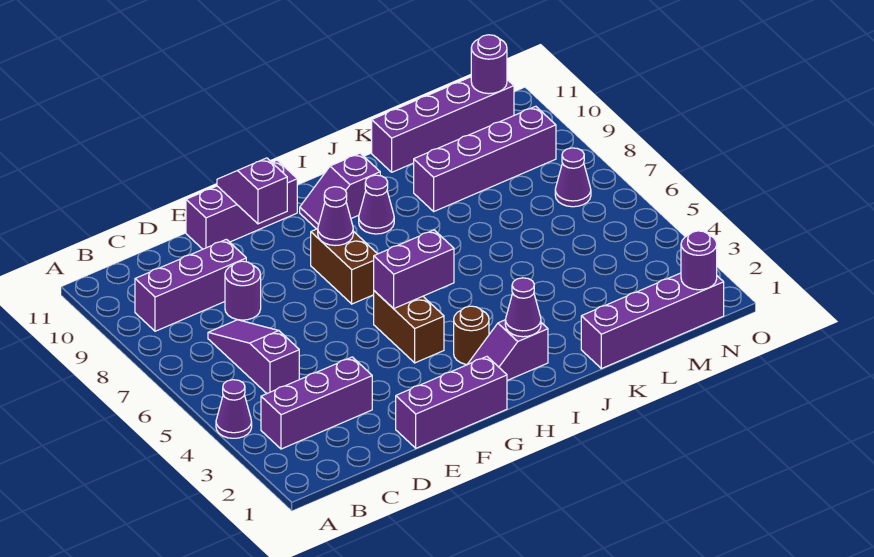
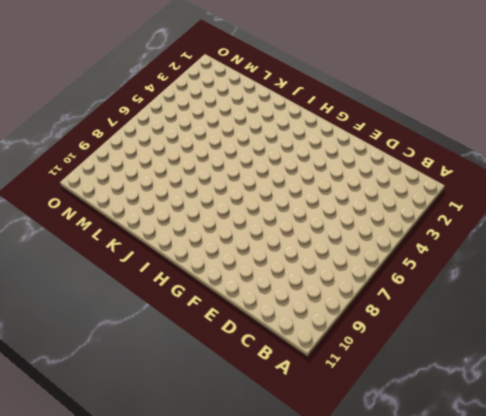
none -> purple 1x1 cone [216,380,252,438]
none -> purple 1x3 brick [261,357,372,449]
none -> purple 1x3 brick [135,239,246,331]

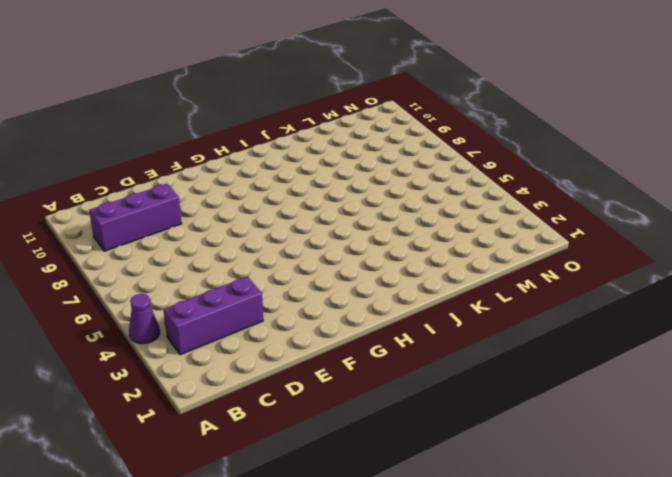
none -> purple 1x3 slope [208,320,299,393]
none -> purple 1x1 round brick [225,261,261,320]
none -> purple 1x3 brick [396,357,507,448]

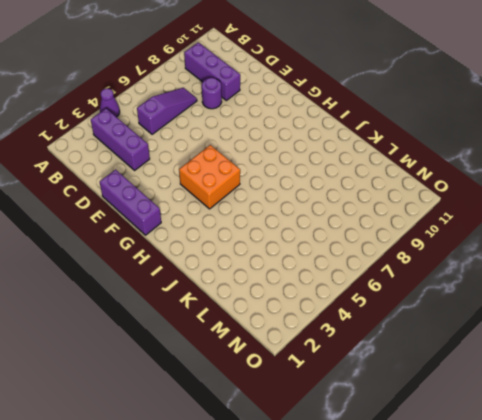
orange 2x2 brick [179,145,240,209] -> brown 1x2 brick [374,291,444,363]
none -> purple 1x3 brick [186,160,297,249]
none -> brown 1x2 brick [311,229,377,304]
none -> purple 1x2 slope [468,320,548,380]

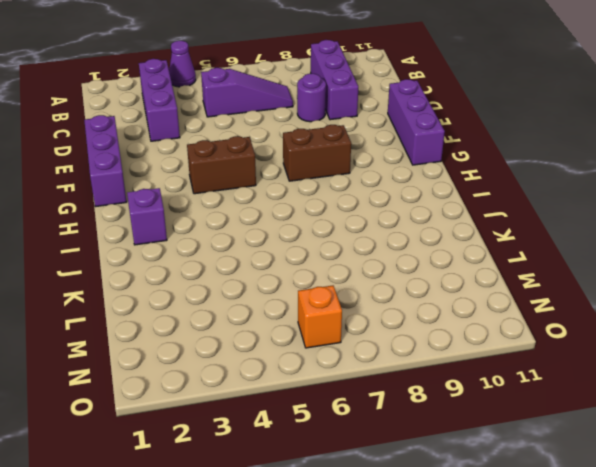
orange 1x1 brick [298,286,342,348] -> none
none -> brown 1x1 round brick [454,306,489,365]
none -> purple 1x2 slope [300,153,380,229]
none -> purple 1x1 cone [359,175,394,234]

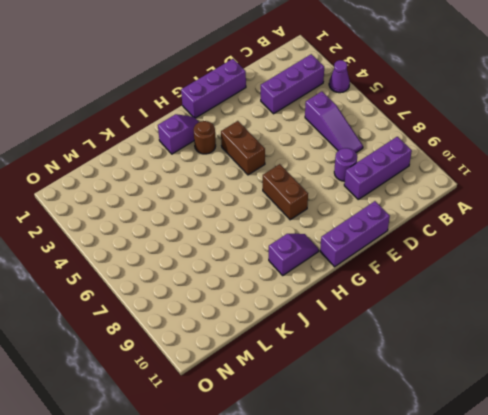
none -> purple 1x1 cone [359,175,394,234]
none -> purple 1x4 brick [581,273,724,369]
none -> purple 1x4 brick [414,106,556,211]

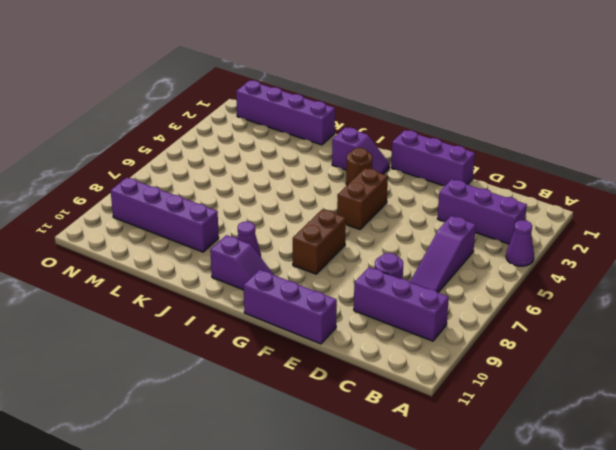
none -> purple 1x4 brick [372,77,514,172]
none -> purple 1x1 cone [555,148,591,207]
none -> purple 1x2 slope [217,158,287,224]

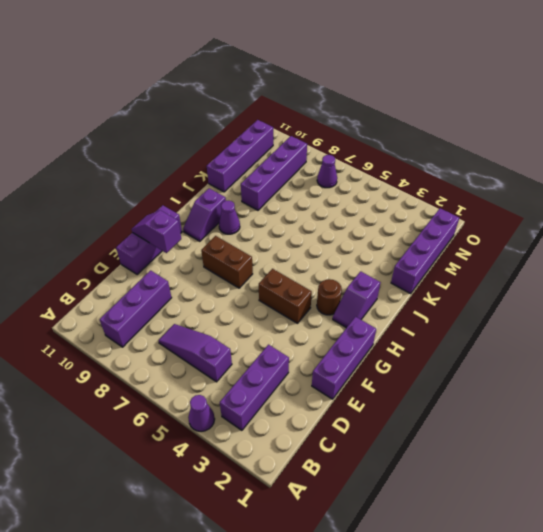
none -> purple 1x1 round brick [225,261,261,320]
none -> purple 1x2 brick [374,230,454,309]
none -> purple 1x1 cone [318,187,353,245]

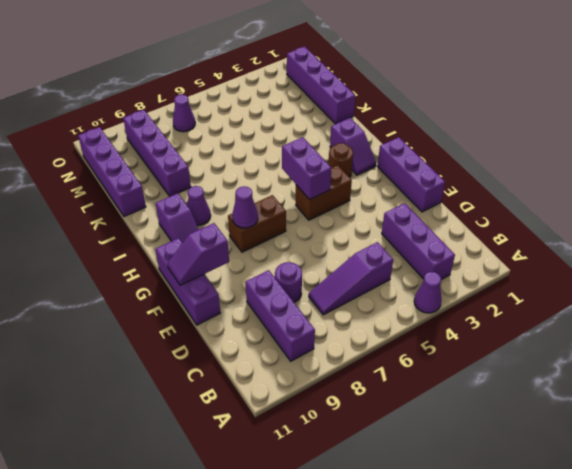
none -> purple 1x1 cone [505,278,541,337]
none -> purple 1x1 round brick [681,231,717,290]
none -> purple 1x1 round brick [471,35,507,94]

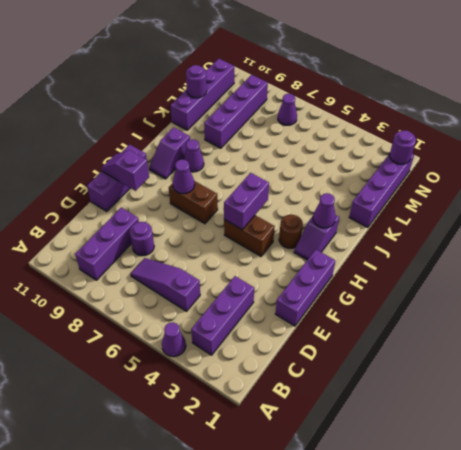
purple 1x1 round brick [186,65,207,98] -> purple 1x1 round brick moved to [471,35,507,94]

